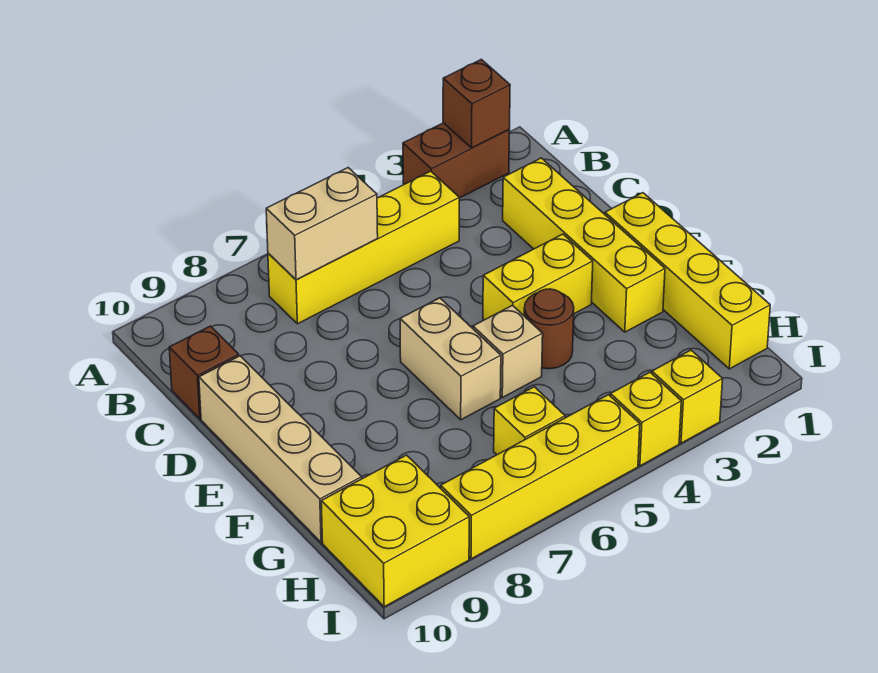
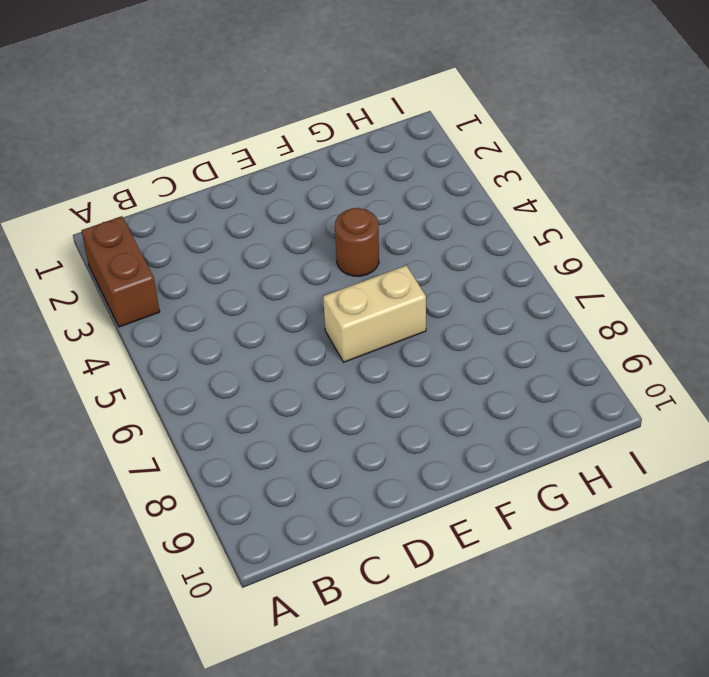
none -> yellow 1x4 brick [268,171,459,324]
none -> yellow 1x4 brick [503,158,665,332]
none -> brown 1x1 brick [169,326,239,419]

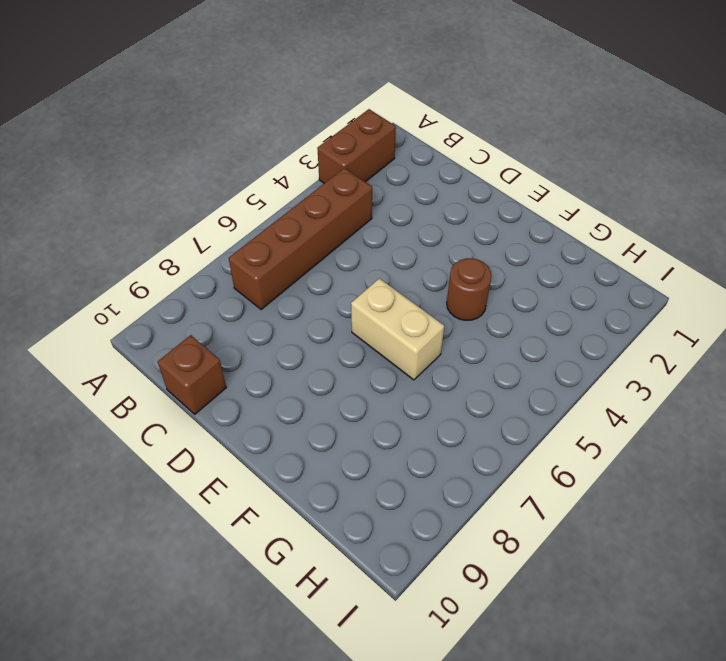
brown 1x4 brick [229,168,372,310] -> yellow 1x4 brick [268,171,459,324]
none -> yellow 1x4 brick [503,158,665,332]
none -> tan 1x4 brick [199,356,362,542]
none -> yellow 1x4 brick [605,193,770,369]

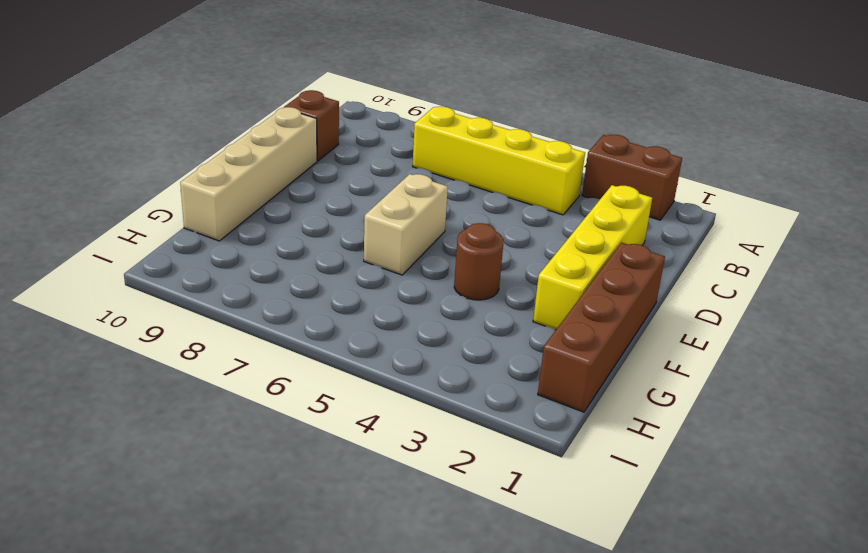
brown 1x4 brick [538,242,665,412] -> yellow 1x4 brick [605,193,770,369]
none -> yellow 1x2 brick [483,234,593,320]
none -> tan 1x1 brick [473,305,543,398]
none -> yellow 1x1 brick [494,387,565,455]

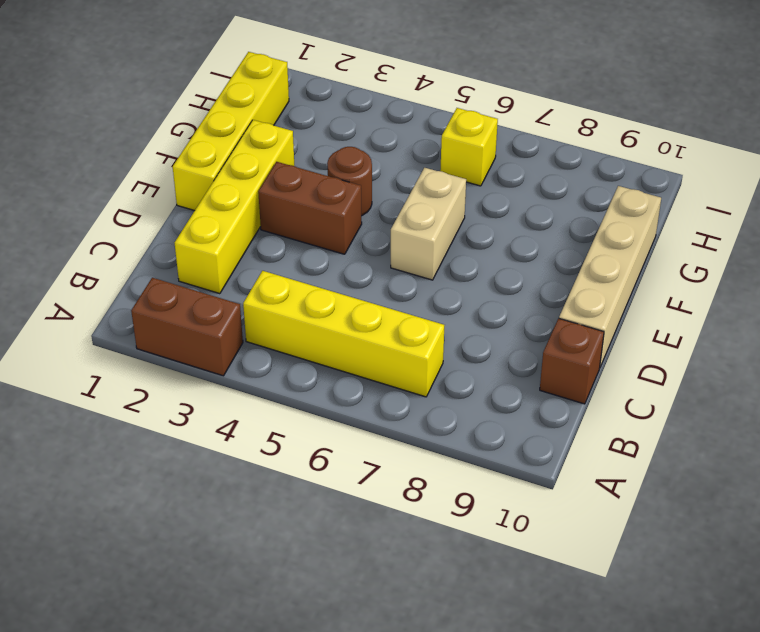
brown 1x2 brick [258,162,362,254] -> yellow 1x2 brick [483,234,593,320]
none -> tan 1x1 brick [473,305,543,398]
none -> yellow 2x2 brick [321,455,469,607]
none -> yellow 1x1 brick [652,350,723,443]

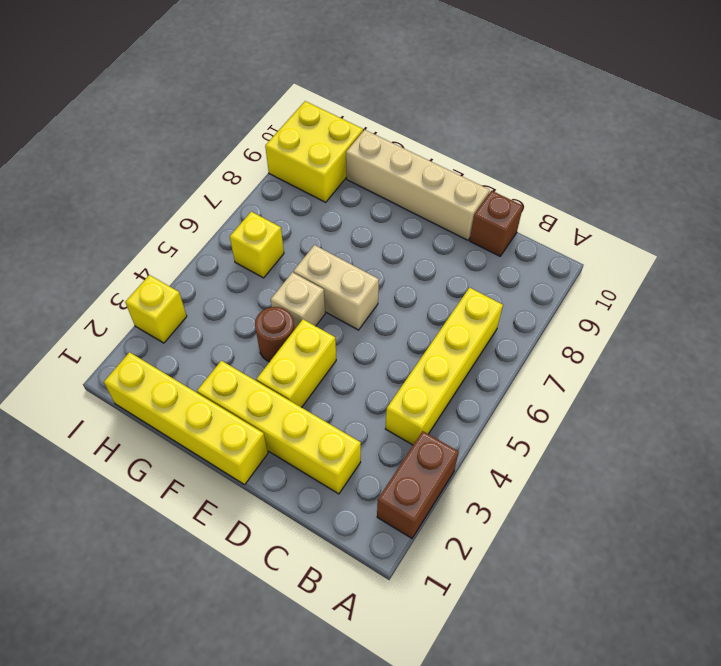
none -> yellow 1x1 brick [611,372,681,466]
none -> yellow 1x4 brick [441,395,640,559]
none -> brown 1x1 brick [443,59,510,148]

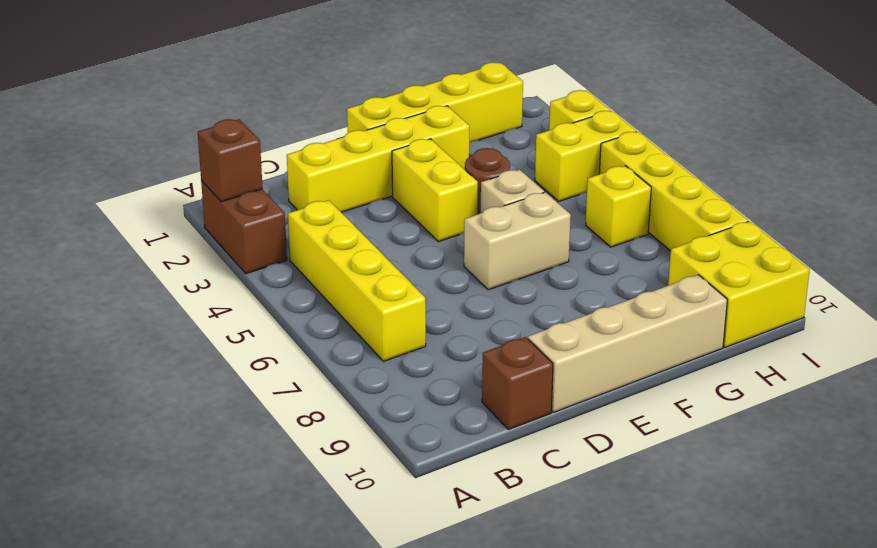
yellow 1x2 brick [535,111,636,201] -> yellow 1x1 brick [611,372,681,466]
none -> tan 1x2 brick [266,168,378,280]

